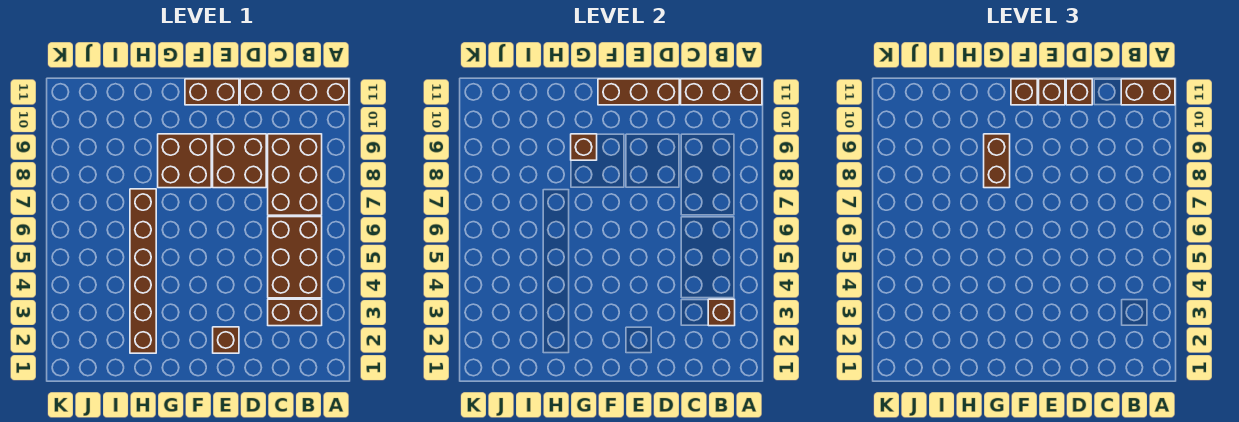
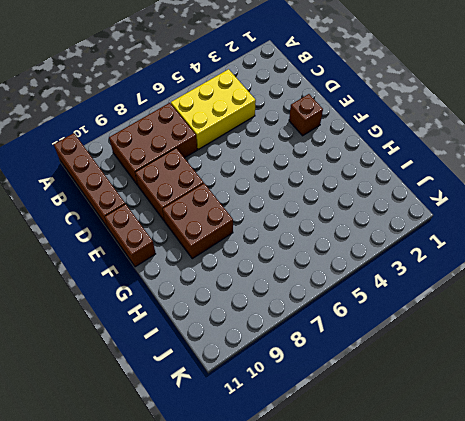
yellow 2x3 brick [171,69,256,149] -> brown 2x3 brick [268,217,322,298]
none -> brown 1x2 brick [268,299,322,326]
none -> brown 1x6 brick [130,189,156,353]
none -> brown 1x3 brick [681,79,762,105]

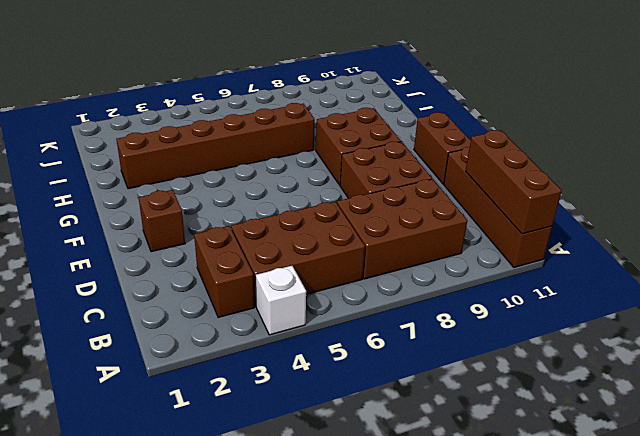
white 1x1 brick [256,266,306,335] -> none
none -> brown 1x1 brick [708,299,735,326]
none -> brown 1x3 brick [598,79,679,105]
none -> brown 1x1 brick [571,134,597,160]

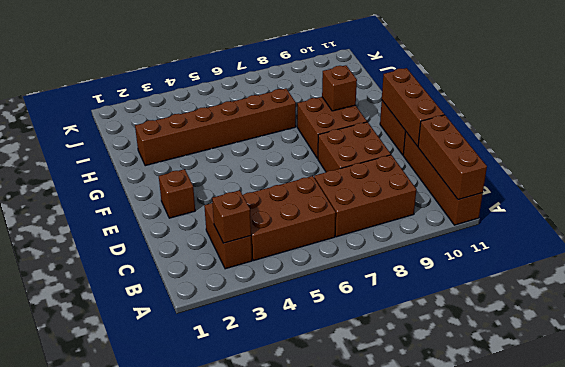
none -> brown 1x2 brick [1121,79,1175,105]
none -> brown 1x1 brick [1066,79,1092,105]
none -> brown 1x1 brick [1039,79,1065,105]

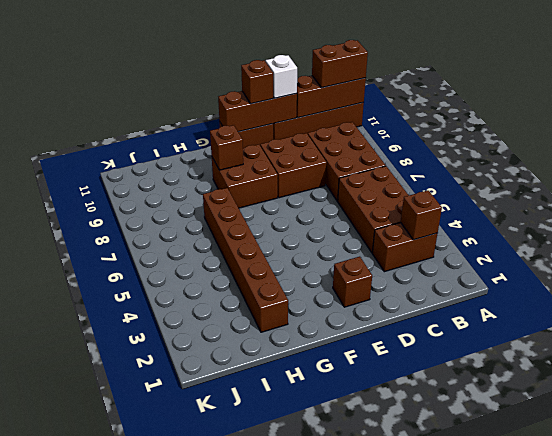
white 1x1 brick [266,55,297,98] -> brown 1x1 brick [1066,79,1092,105]
none -> brown 1x1 brick [1011,79,1037,105]
none -> brown 1x2 brick [984,134,1010,188]

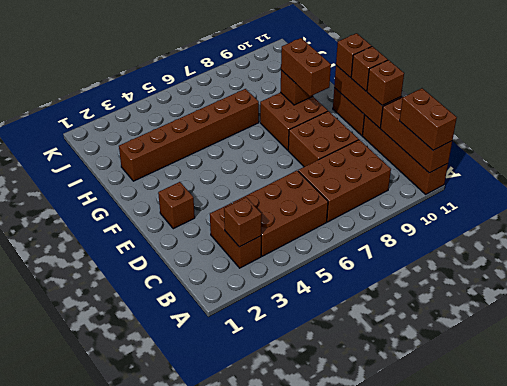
brown 1x2 brick [281,38,331,96] -> brown 1x2 brick turned to [984,134,1010,188]

